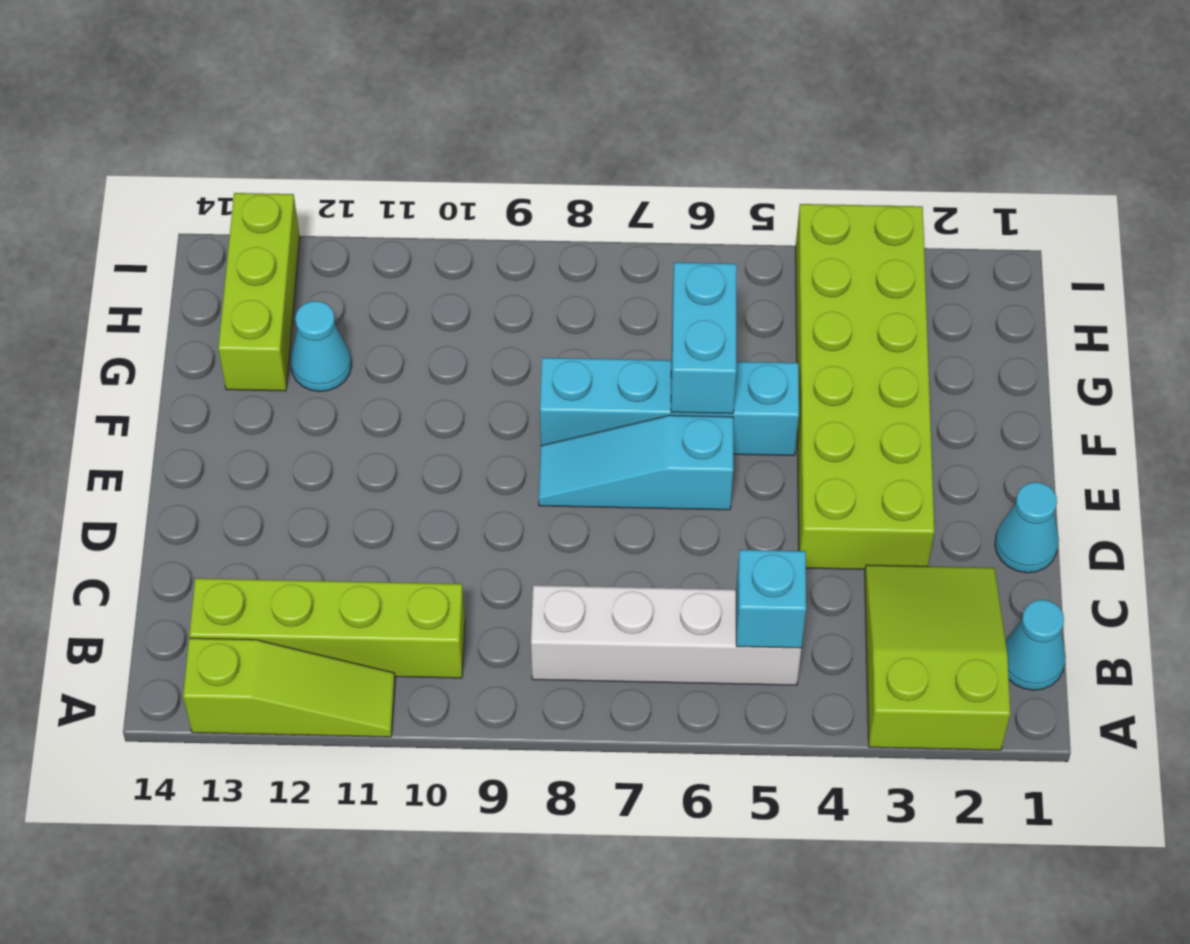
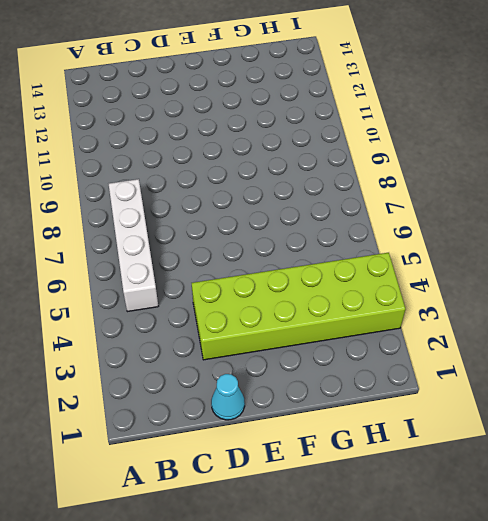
none -> lime 2x3 slope [865,565,1010,750]
none -> lime 1x3 slope [183,638,395,737]
none -> cyan 1x1 cone [1006,600,1066,690]

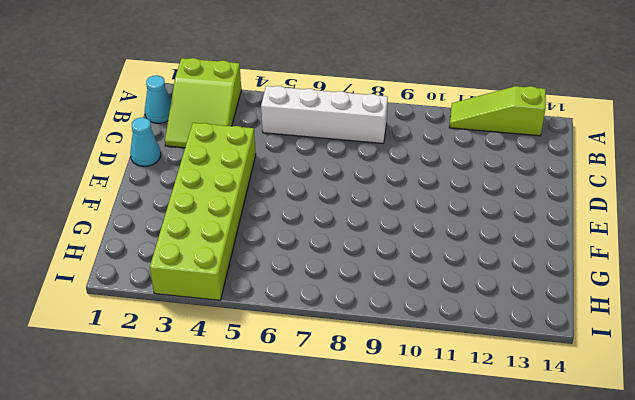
none -> lime 1x4 brick [189,578,465,678]
none -> cyan 1x3 slope [539,415,733,510]
none -> cyan 1x4 brick [540,358,799,456]

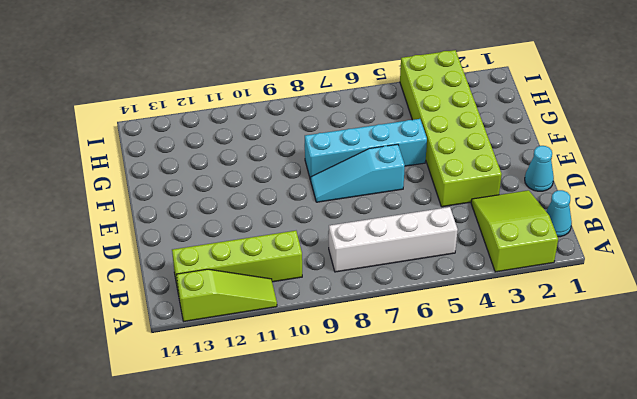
none -> cyan 1x1 cone [291,301,352,391]
none -> lime 1x3 brick [218,193,300,391]
none -> cyan 1x1 brick [736,550,806,648]

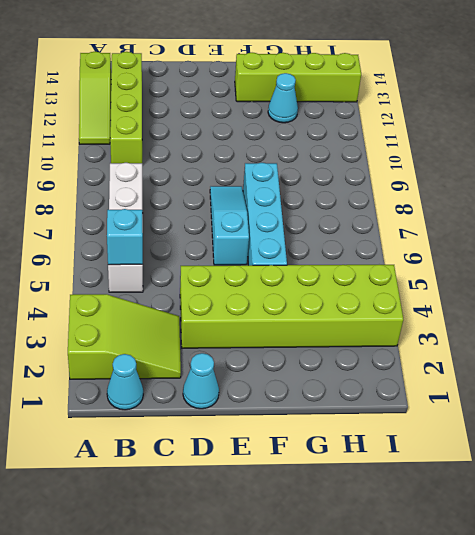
lime 1x4 brick [235,53,361,102] -> lime 1x3 brick [218,193,300,391]
none -> cyan 1x2 brick [671,262,737,414]

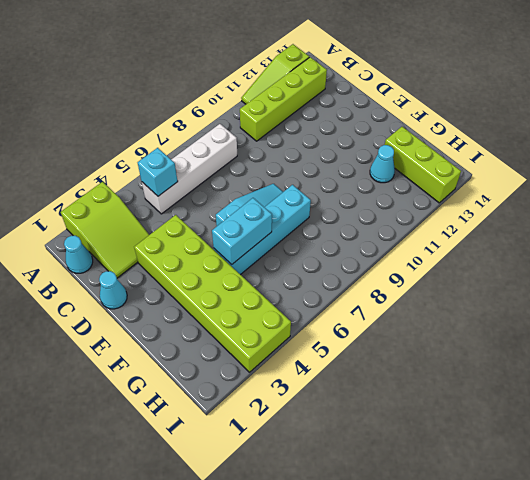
cyan 1x2 brick [212,198,272,264] -> cyan 1x2 brick turned to [671,262,737,414]

